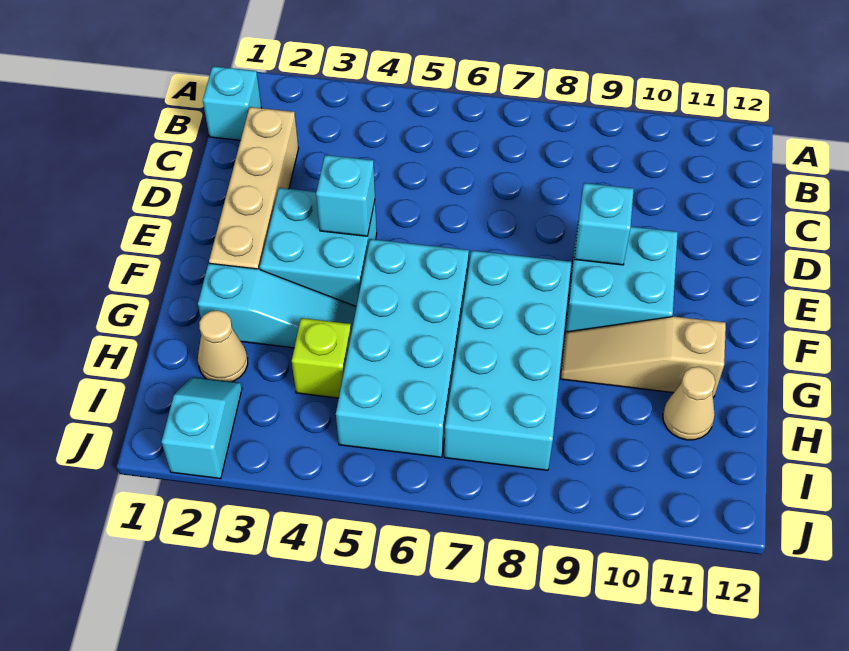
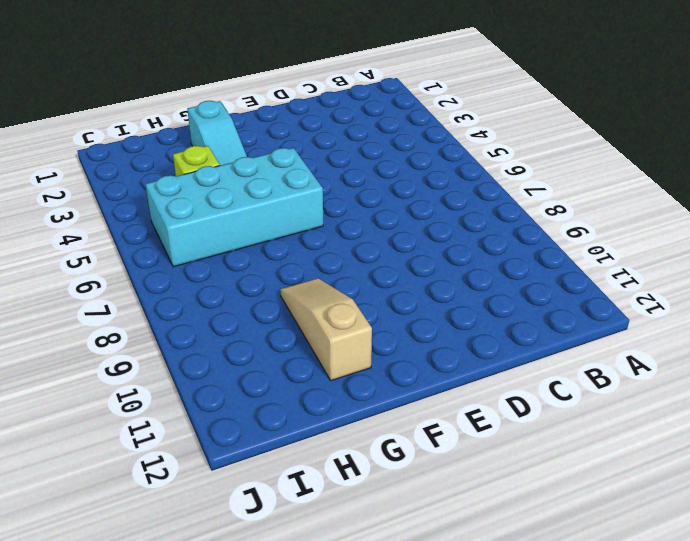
none -> cyan 1x1 brick [203,66,262,140]
none -> tan 1x4 brick [209,107,299,270]
none -> cyan 2x2 brick [260,188,377,307]

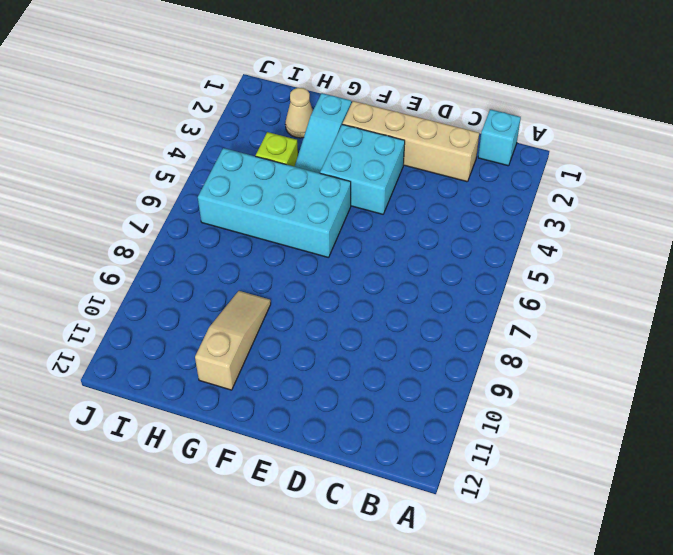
none -> cyan 2x2 brick [565,227,678,332]
none -> cyan 2x4 brick [444,251,571,470]
none -> tan 1x1 cone [663,367,716,440]

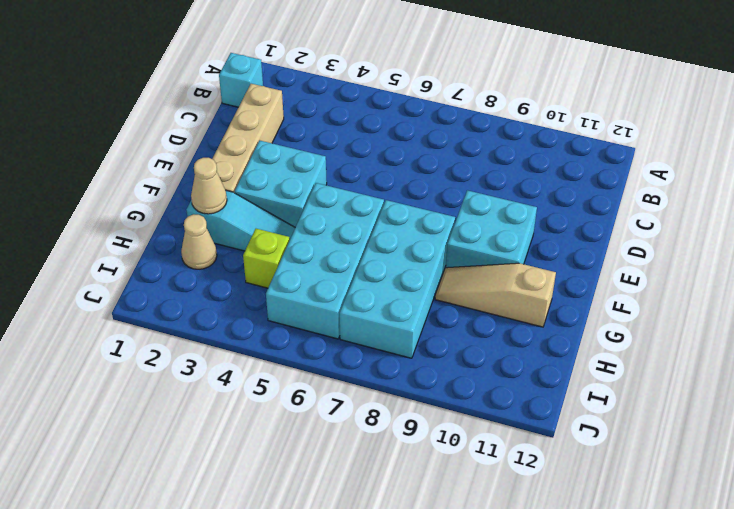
tan 1x1 cone [191,158,227,214] -> tan 1x1 cone moved to [663,367,716,440]
none -> cyan 1x2 slope [161,377,242,479]
none -> cyan 1x1 brick [316,155,375,236]
none -> cyan 1x1 brick [574,183,634,265]

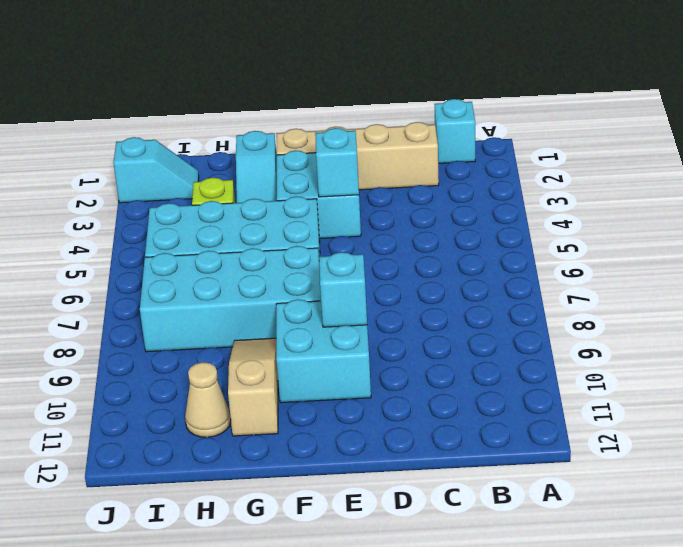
none -> tan 1x1 cone [198,310,248,382]

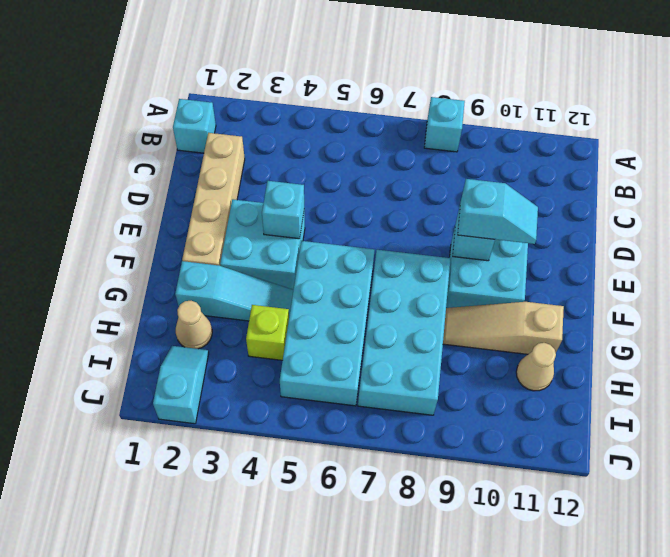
cyan 1x1 brick [424,97,465,152] -> none
cyan 1x2 slope [458,179,538,244] -> none

